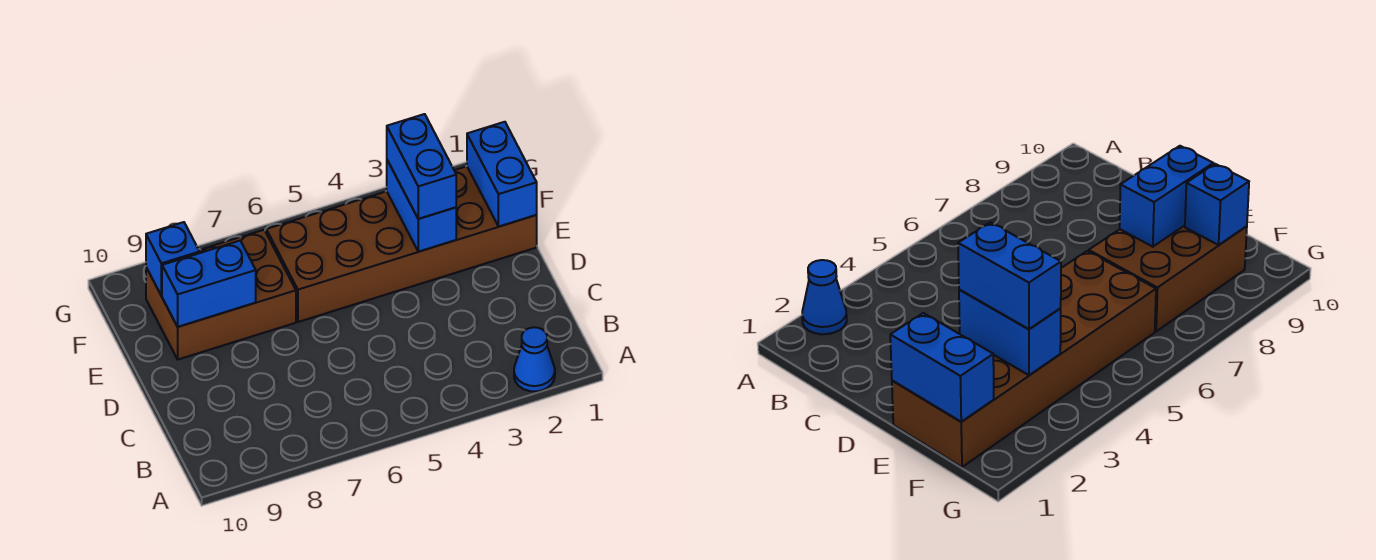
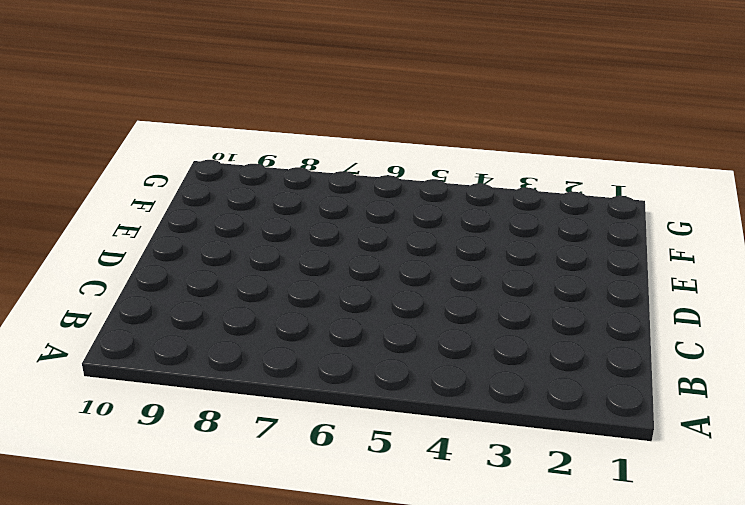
none -> blue 1x1 cone [514,327,555,392]
none -> brown 2x6 brick [266,166,537,322]

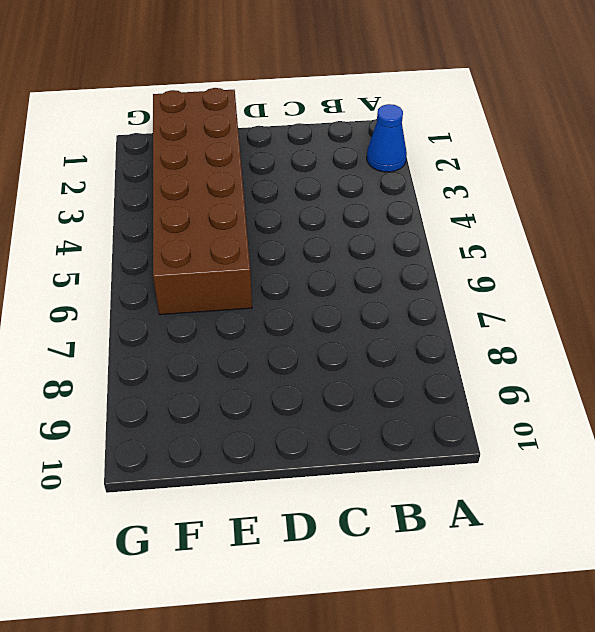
none -> brown 2x3 brick [146,230,296,359]
none -> blue 1x2 brick [467,122,537,227]

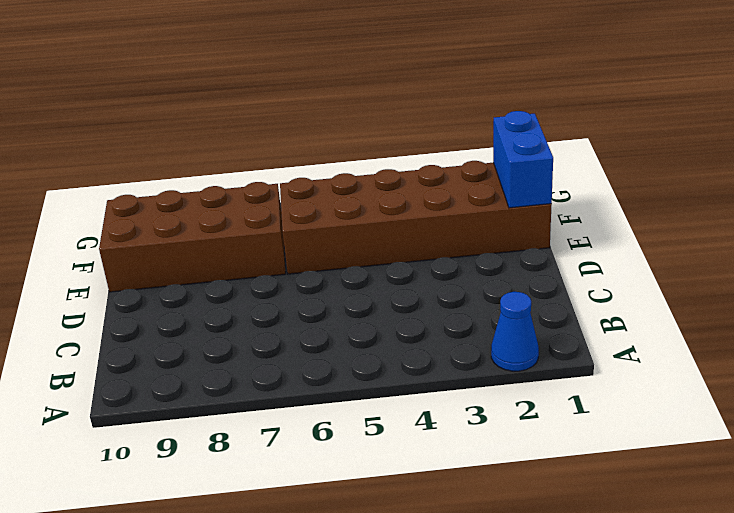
brown 2x4 brick [99,182,286,292] -> brown 2x3 brick [146,230,296,359]
none -> blue 1x2 brick [387,160,456,252]
none -> blue 1x2 brick [162,241,256,327]

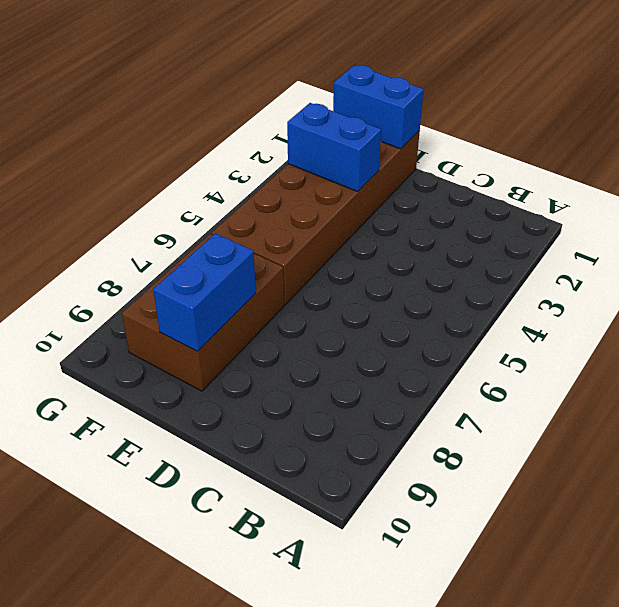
none -> blue 1x1 cone [514,327,555,392]
none -> blue 1x1 brick [146,222,200,296]

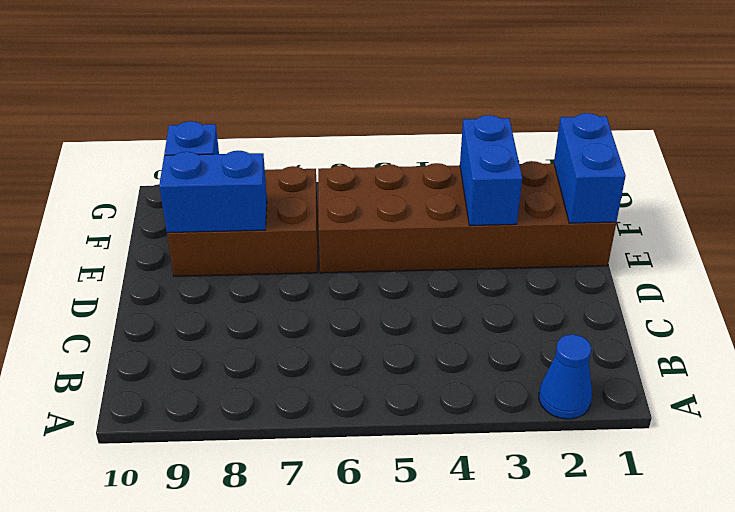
none -> blue 1x2 brick [387,114,456,219]

